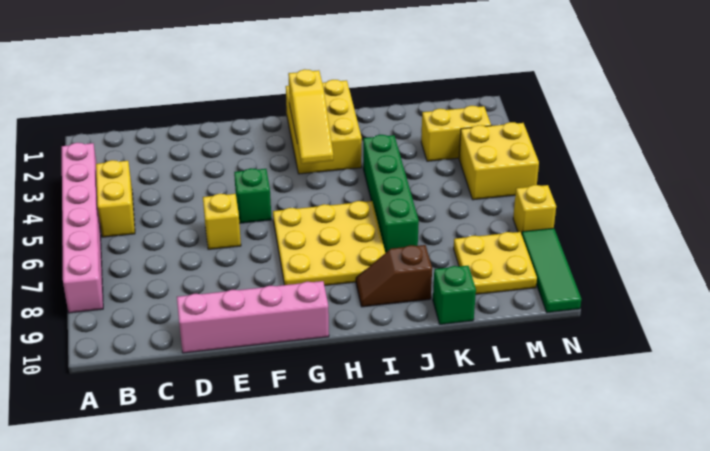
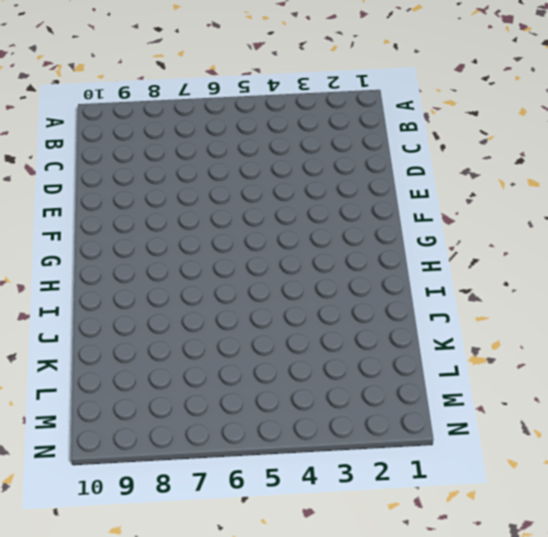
none -> pink 1x6 brick [62,143,103,313]
none -> yellow 1x2 brick [96,160,135,237]
none -> pink 1x4 brick [177,281,329,353]

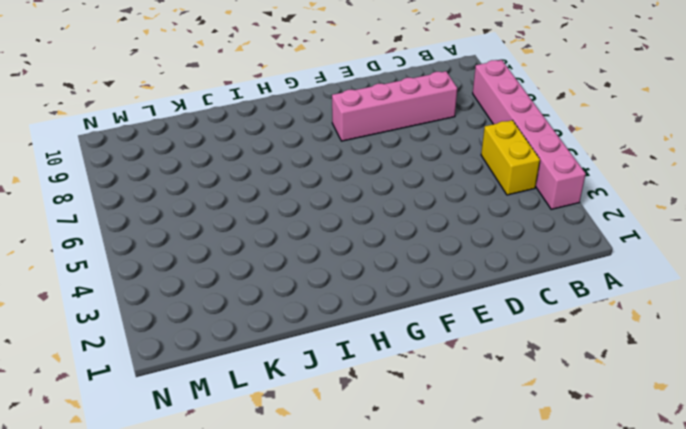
pink 1x4 brick [332,71,457,141] -> pink 1x4 brick moved to [177,281,329,353]
none -> yellow 1x1 brick [203,194,241,249]
none -> green 1x1 brick [234,168,272,223]
none -> yellow 3x3 plate [273,201,385,286]

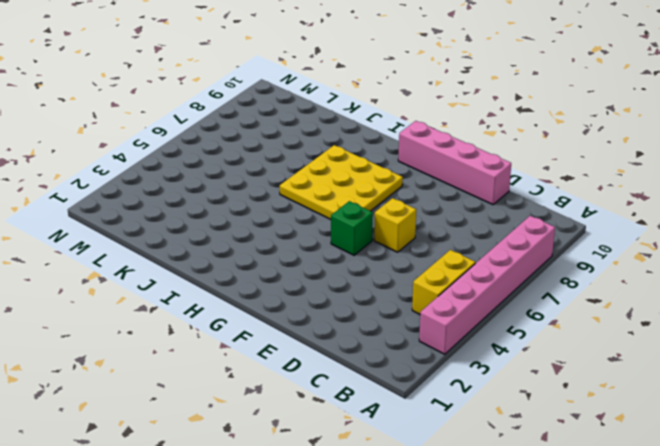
none -> yellow 2x3 brick [286,80,362,174]
none -> brown 1x2 slope [356,245,432,307]
none -> green 1x4 brick [363,135,419,253]

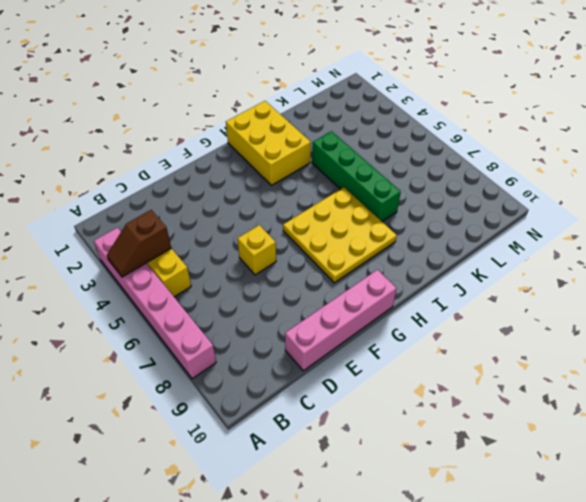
brown 1x2 slope [107,210,171,277] -> brown 1x2 slope moved to [356,245,432,307]
none -> green 1x1 brick [234,168,272,223]
none -> green 1x1 brick [433,266,476,324]
none -> yellow 1x2 brick [421,106,491,161]

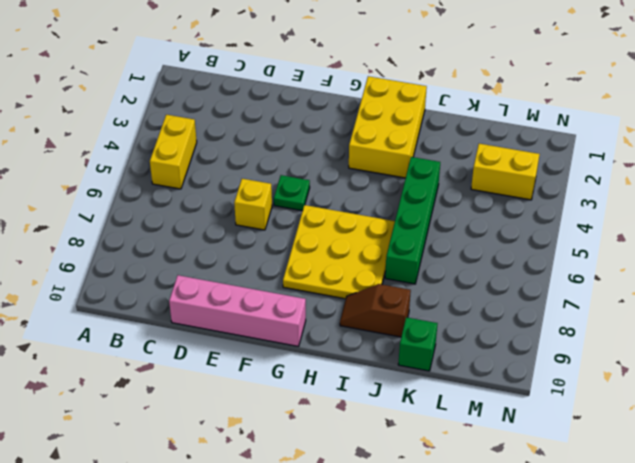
green 1x1 plate [274,175,310,211] -> green 1x1 brick [234,168,272,223]
none -> pink 1x6 brick [62,143,103,313]
none -> yellow 2x2 plate [454,232,537,294]
none -> yellow 2x2 brick [459,122,539,200]

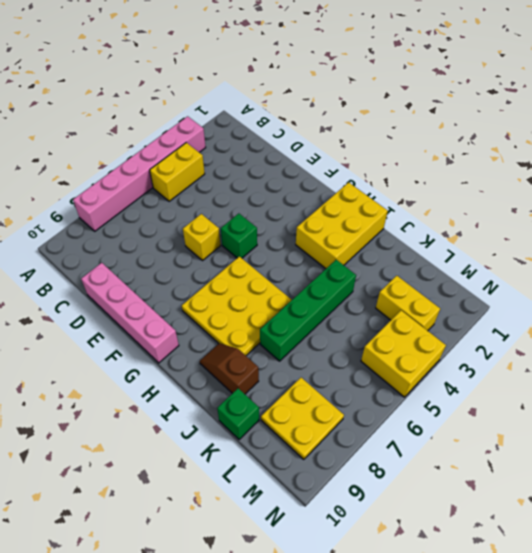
none -> yellow 1x1 brick [513,185,556,234]
none -> green 1x3 tile [522,228,581,313]
none -> yellow 1x3 slope [288,69,333,164]

